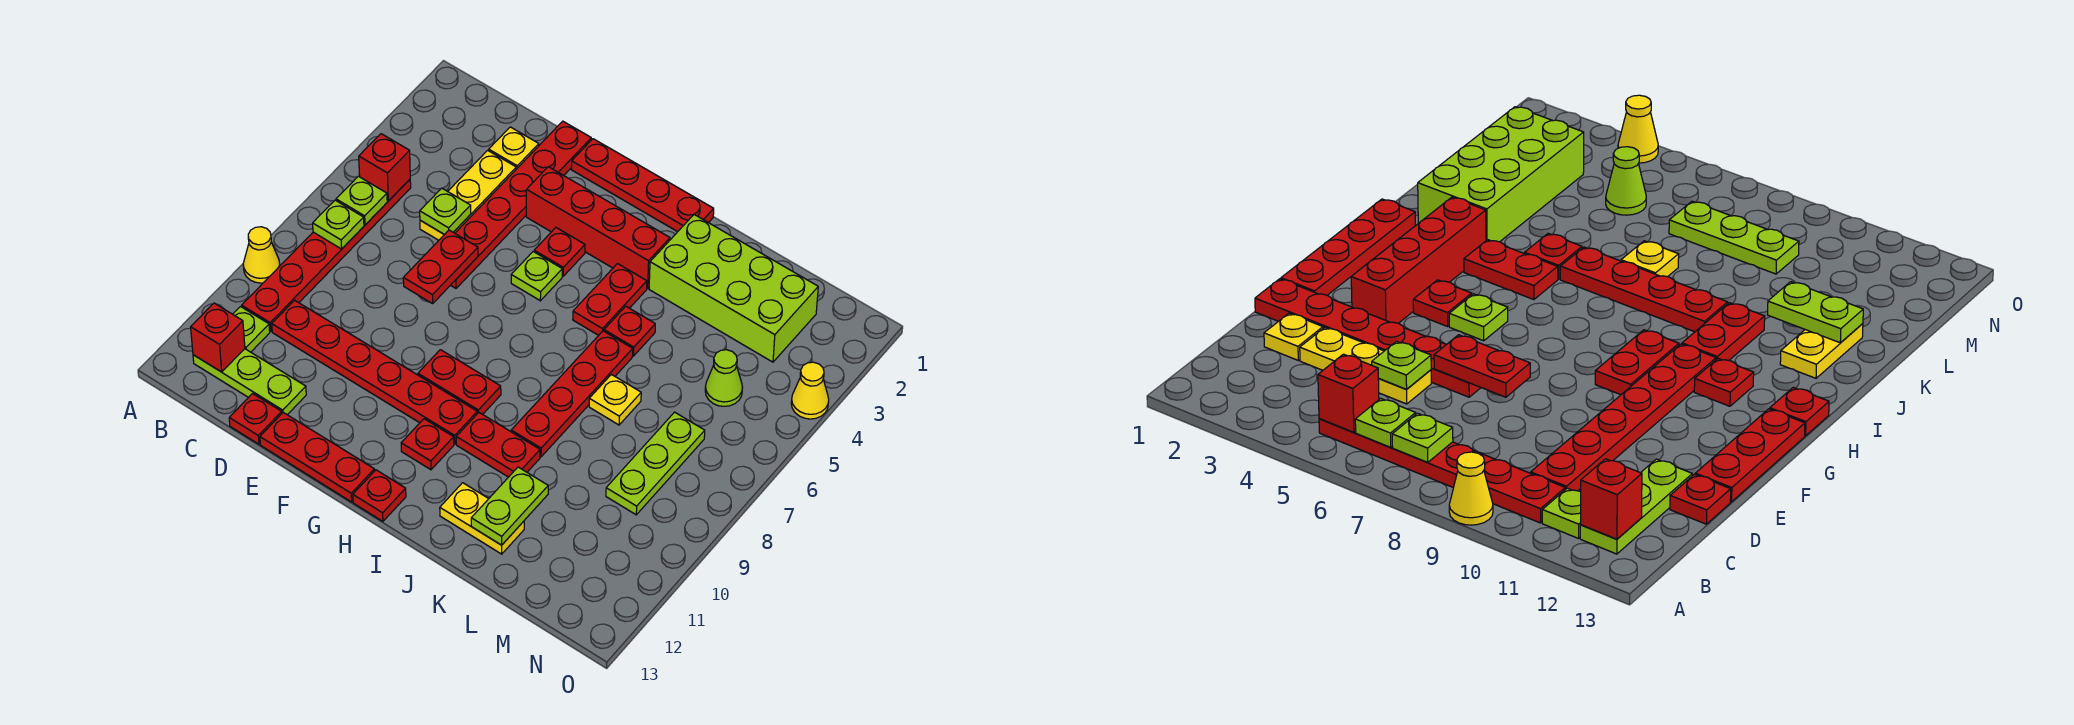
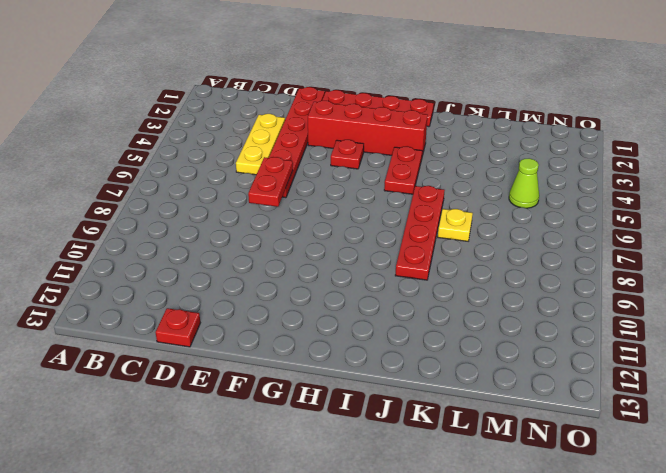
none -> yellow 1x1 cone [243,227,280,283]
none -> red 1x6 plate [242,180,411,331]
none -> lime 1x1 plate [233,307,270,352]
none -> lime 1x3 plate [193,349,306,415]

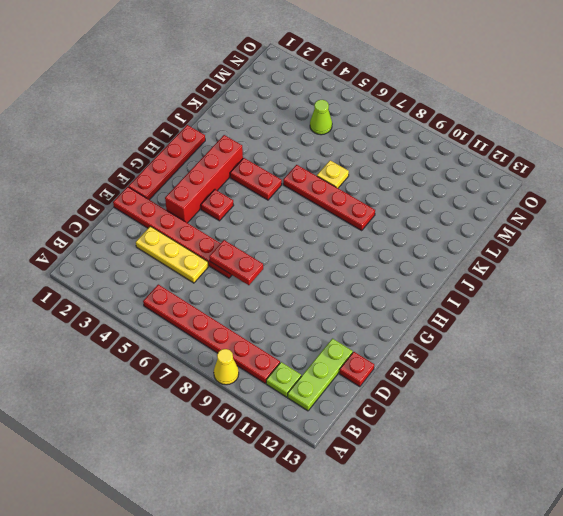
none -> red 1x6 plate [272,300,477,444]
none -> yellow 1x1 plate [489,127,539,169]
none -> red 1x3 plate [260,413,374,502]
none -> lime 1x1 plate [511,252,562,301]

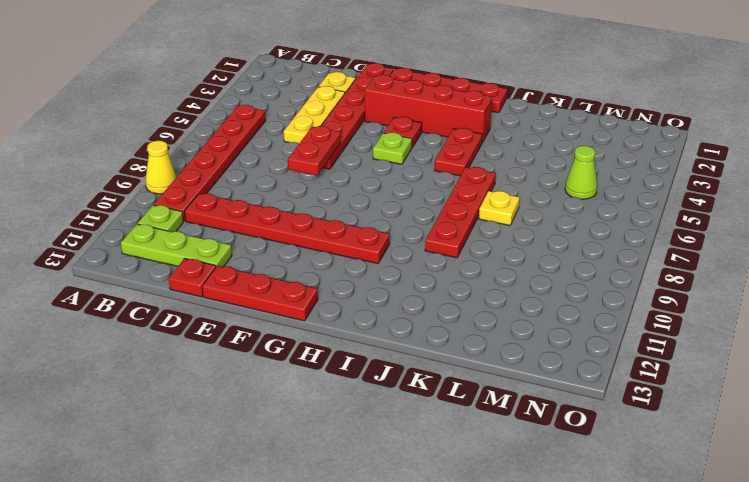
none -> red 1x2 plate [418,350,501,414]
none -> red 1x1 plate [401,419,454,470]
none -> red 1x1 plate [353,470,406,521]
none -> red 1x2 plate [456,413,540,477]

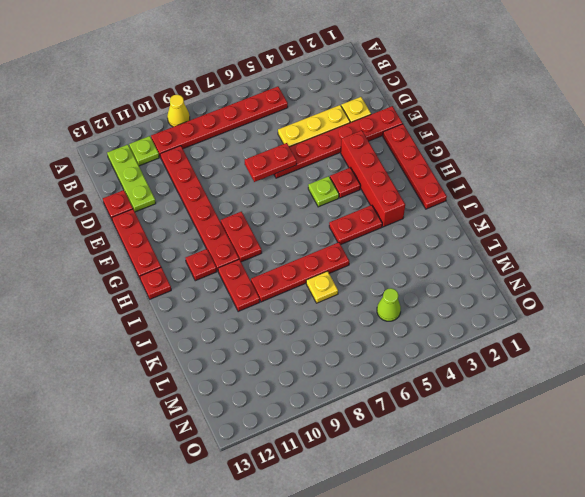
none -> lime 2x4 brick [649,215,818,362]
none -> red 1x1 plate [604,306,655,356]
none -> yellow 1x2 plate [440,483,524,554]
none -> lime 1x3 plate [606,412,705,515]

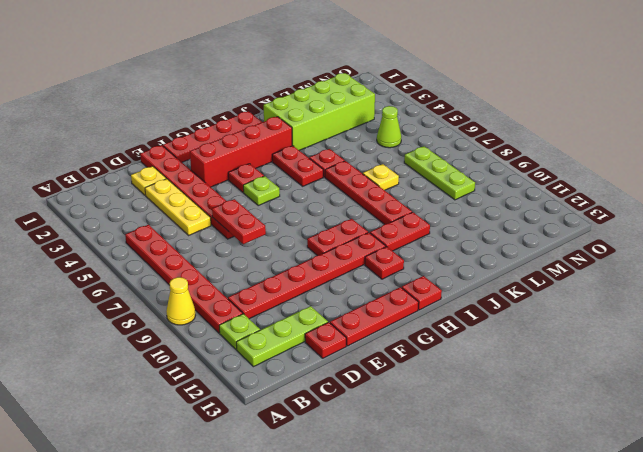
none -> yellow 1x2 plate [440,483,524,554]
none -> yellow 1x1 cone [791,362,829,419]
none -> red 1x1 brick [359,134,410,201]
none -> lime 1x1 plate [336,176,387,225]

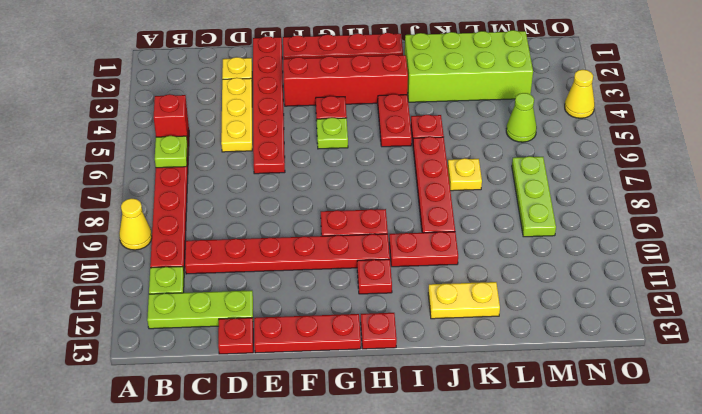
none -> lime 1x1 plate [313,200,364,249]
none -> red 1x1 brick [191,303,245,372]
none -> lime 1x1 plate [420,188,471,235]
none -> red 1x2 plate [403,230,478,304]

